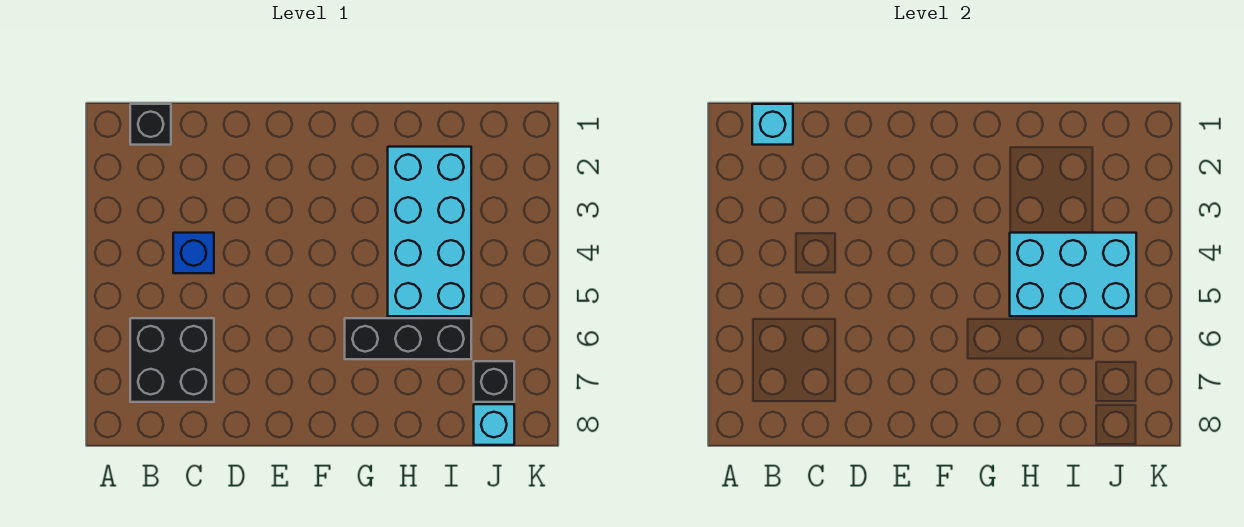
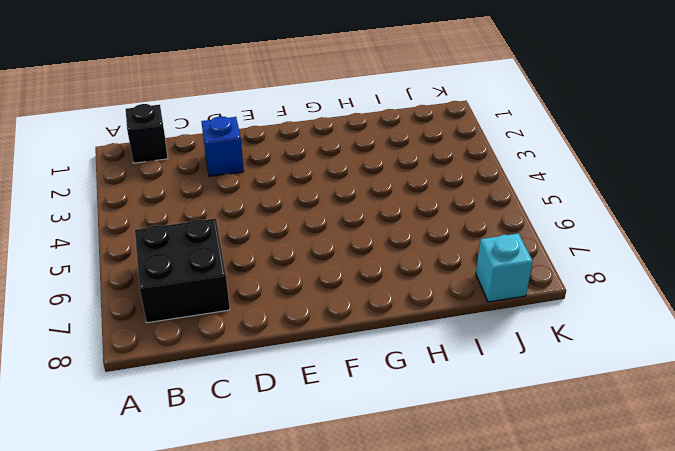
blue 1x1 brick [201,116,244,176] -> blue 1x1 brick moved to [173,233,214,273]
none -> black 1x3 brick [345,318,471,359]
none -> cyan 2x4 brick [388,147,471,316]

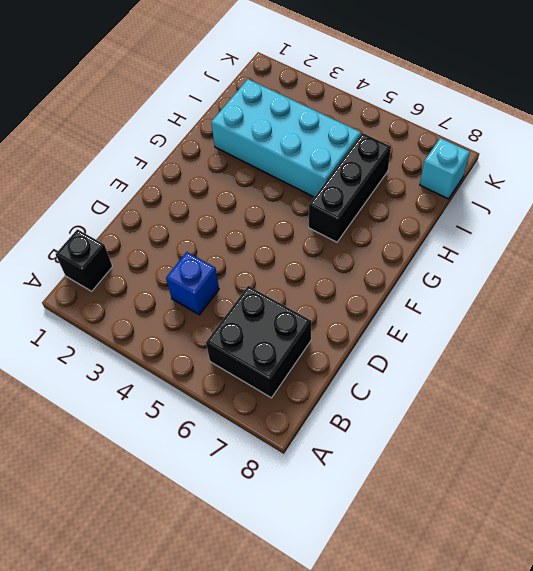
none -> black 1x1 brick [474,361,514,402]
none -> cyan 1x1 brick [752,104,793,145]

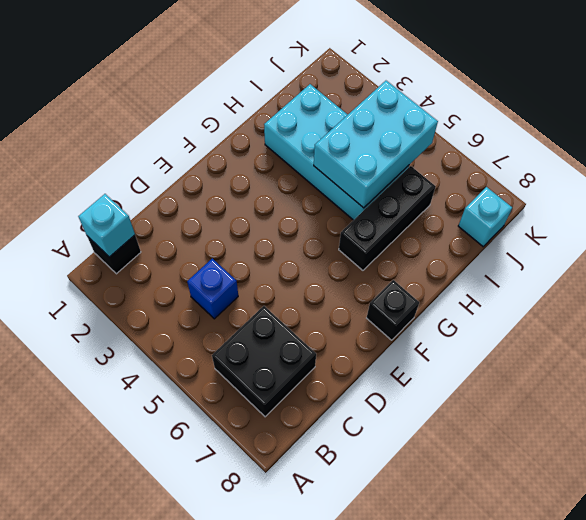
black 1x1 brick [367,280,419,340] -> black 1x1 brick moved to [474,361,514,402]

